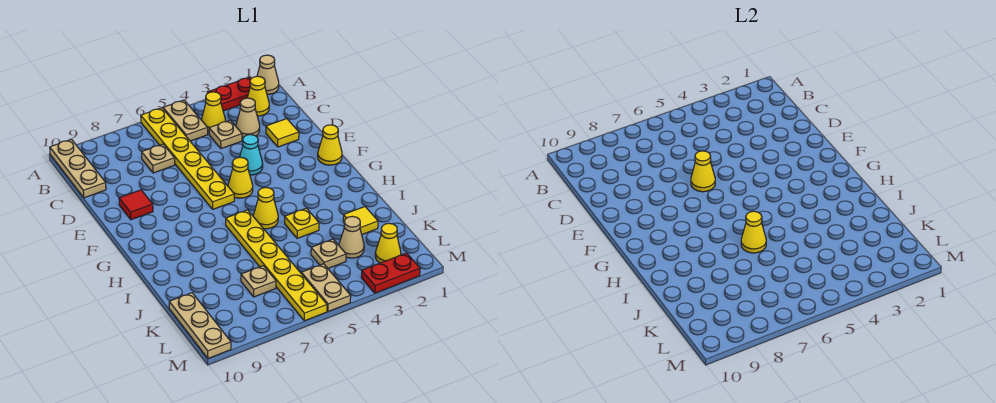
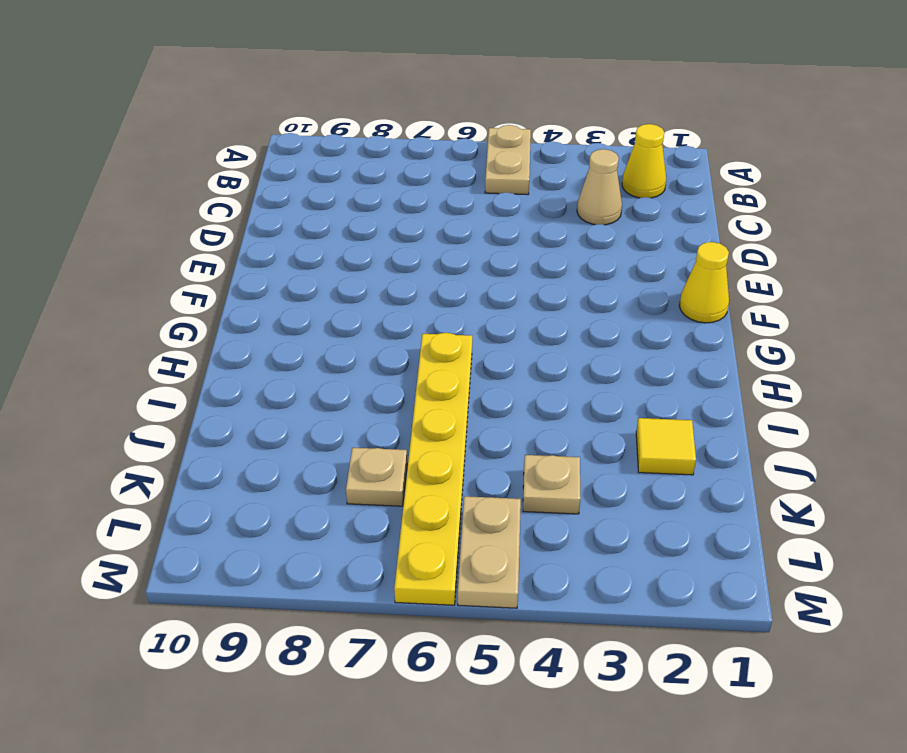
none -> tan 1x1 cone [257,55,279,94]
none -> red 1x2 plate [207,77,251,111]
none -> yellow 1x6 plate [141,108,234,209]

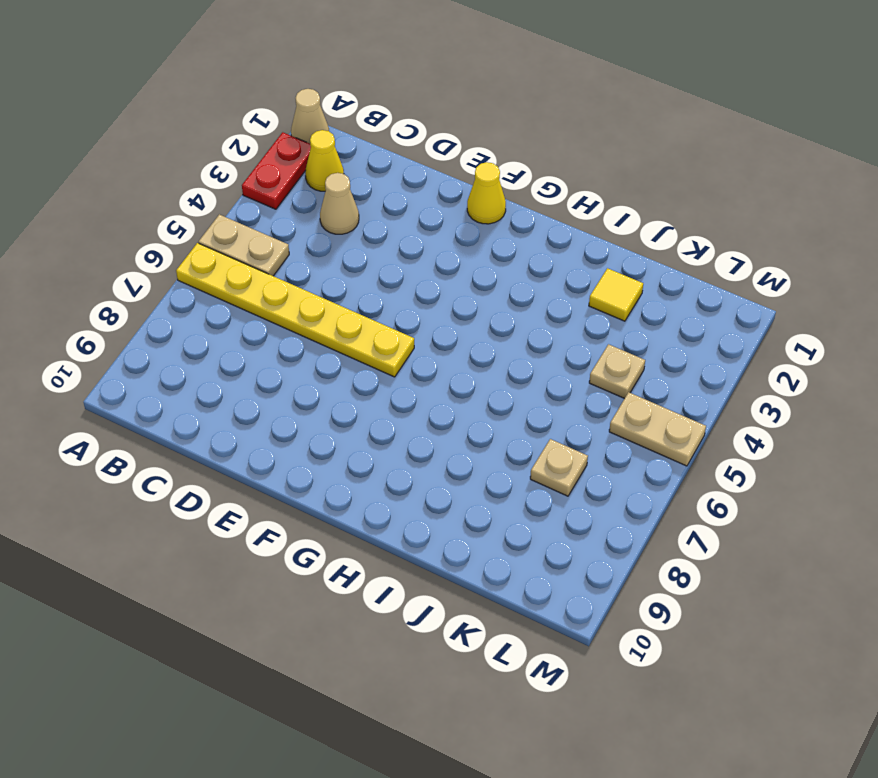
none -> tan 1x3 plate [50,139,106,198]
none -> yellow 1x1 cone [202,92,225,131]
none -> tan 1x1 plate [209,120,242,149]

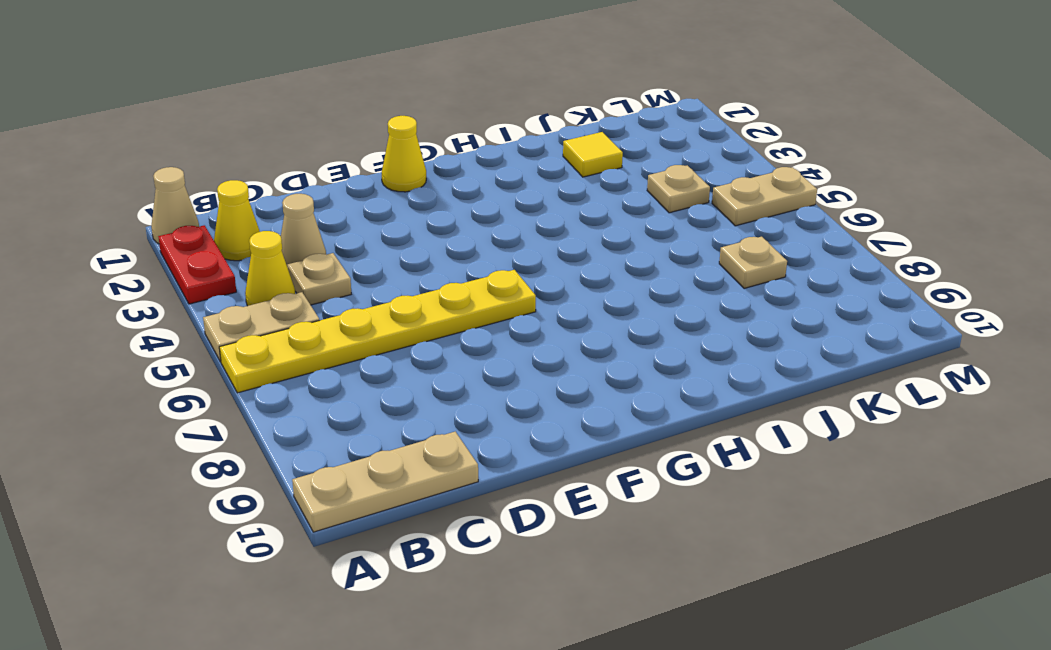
none -> tan 1x1 plate [142,144,175,173]
none -> yellow 1x1 tile [266,119,299,147]
none -> cyan 1x1 cone [240,135,263,175]

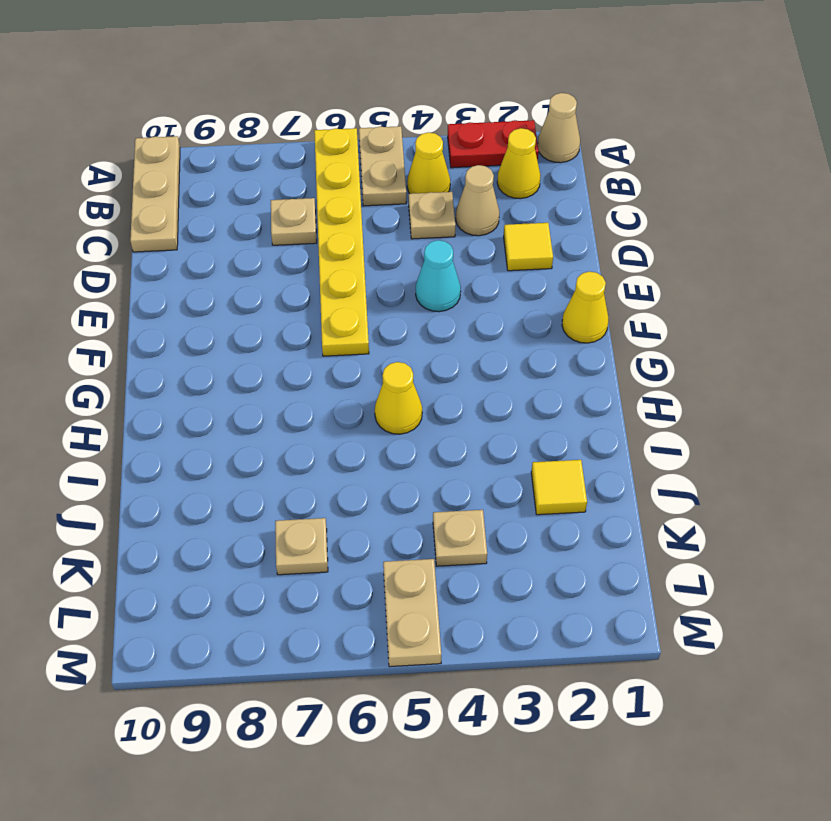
none -> red 1x1 tile [119,190,153,220]
none -> yellow 1x1 cone [228,157,253,198]
none -> yellow 1x6 plate [226,210,327,321]

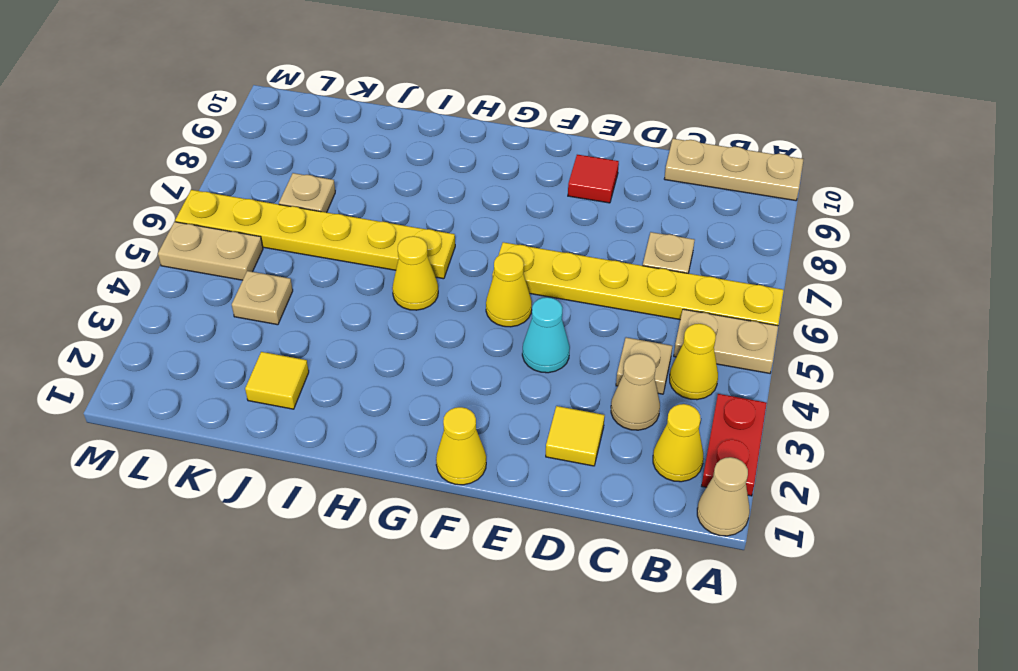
none -> yellow 1x1 plate [285,208,319,238]
none -> tan 1x1 cone [339,216,364,258]
none -> tan 1x3 plate [169,293,231,358]

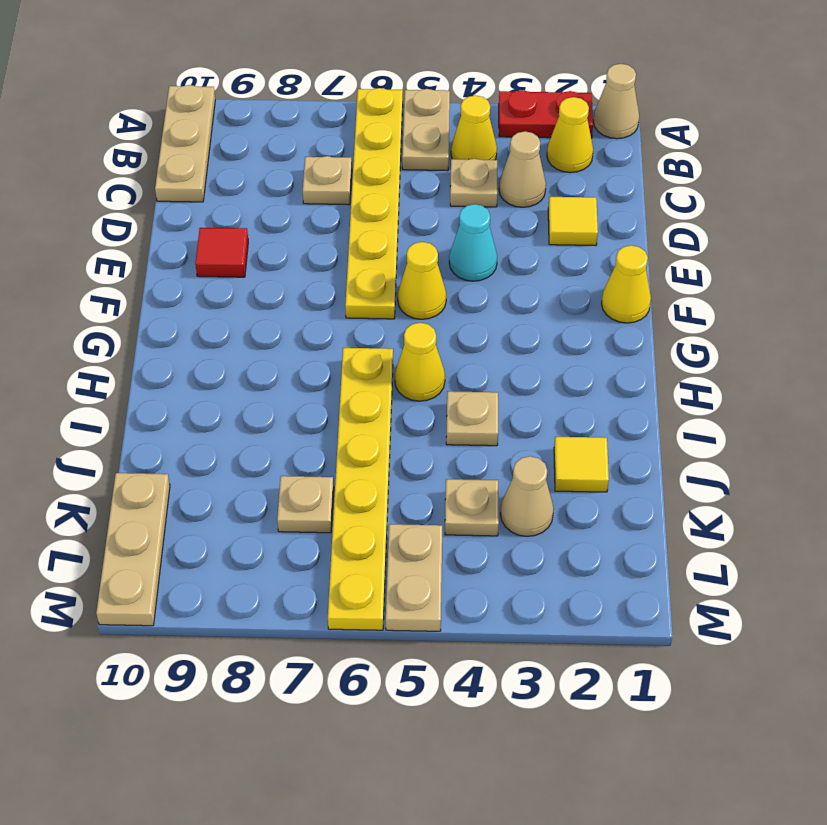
tan 1x1 plate [446,391,498,446] -> yellow 1x1 plate [285,208,319,238]
none -> yellow 1x1 cone [375,223,401,263]
none -> red 1x2 plate [361,253,420,293]
none -> yellow 1x1 cone [691,151,715,192]

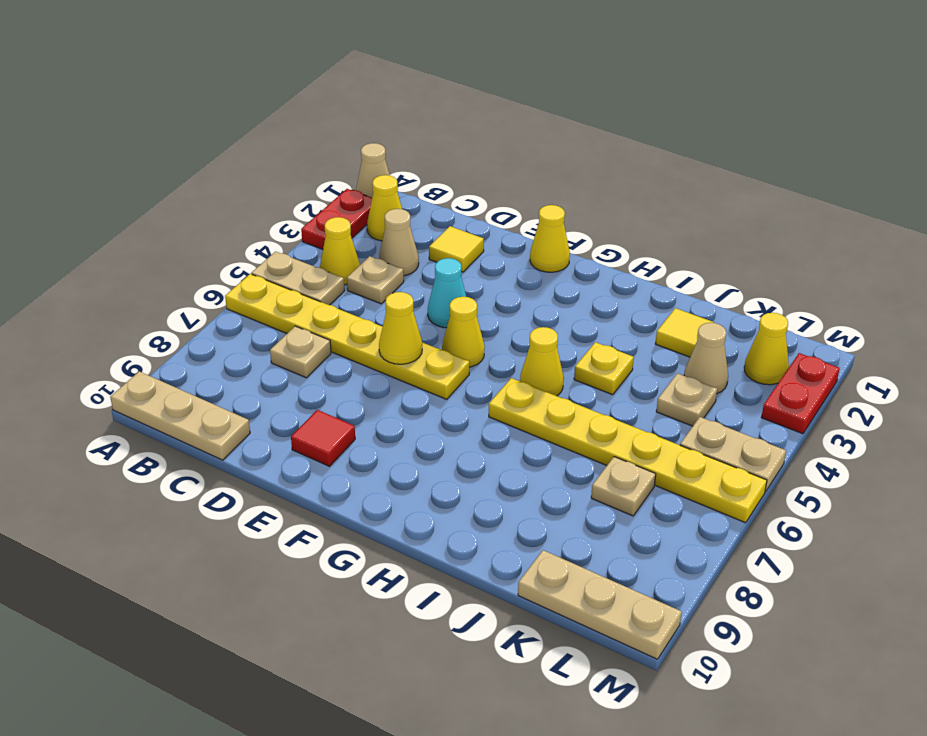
none -> yellow 1x1 cone [741,211,766,253]

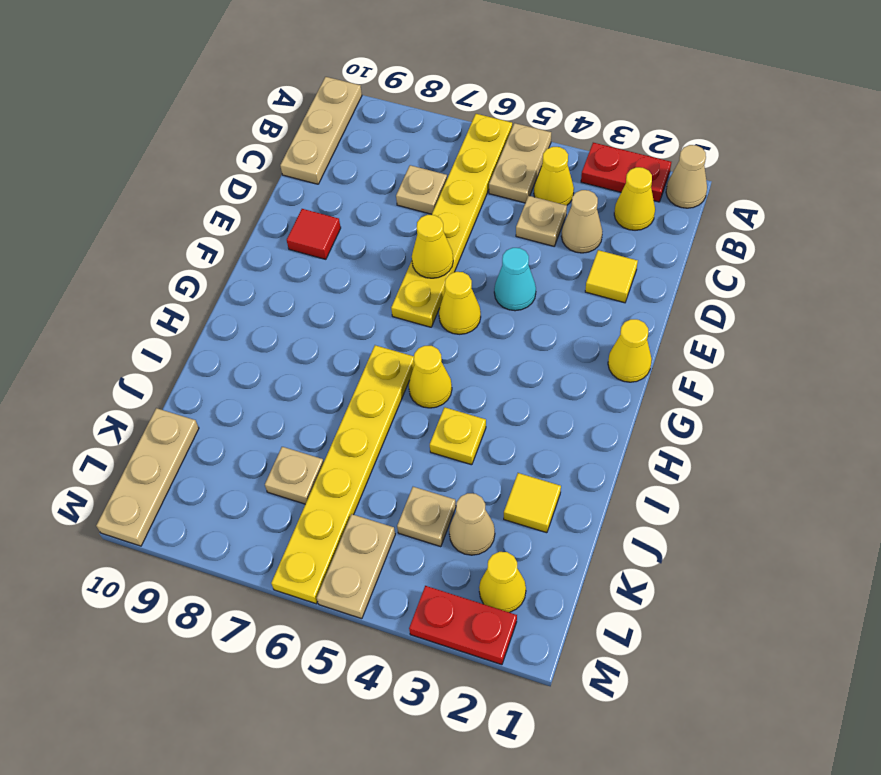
none -> yellow 1x1 cone [741,211,766,253]

